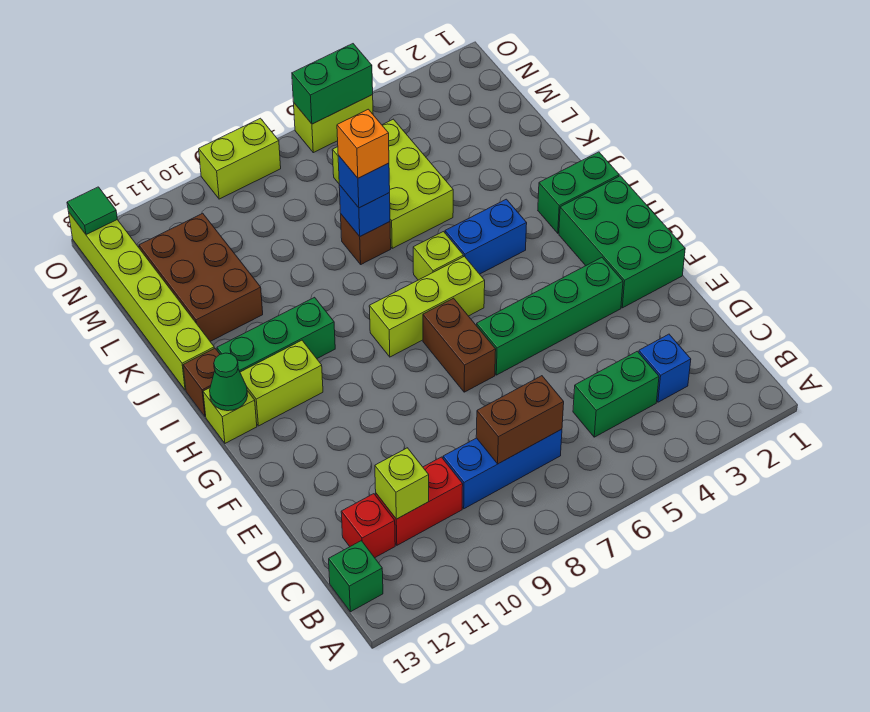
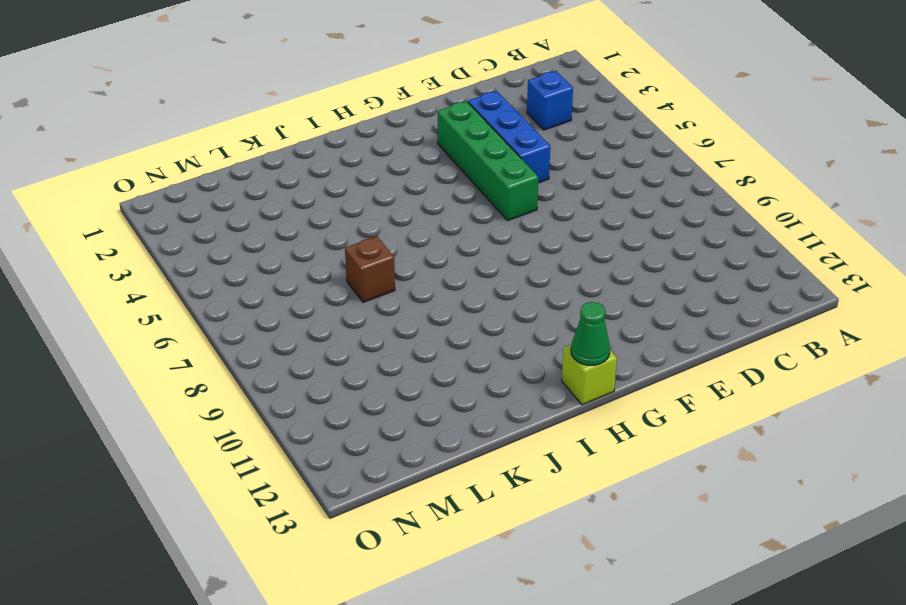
blue 1x3 brick [468,91,550,183] -> blue 1x3 brick moved to [443,429,562,509]
none -> green 1x1 brick [329,541,383,612]
none -> green 1x2 brick [573,351,659,437]
none -> red 1x2 brick [376,457,463,545]
none -> red 1x1 brick [341,494,395,558]

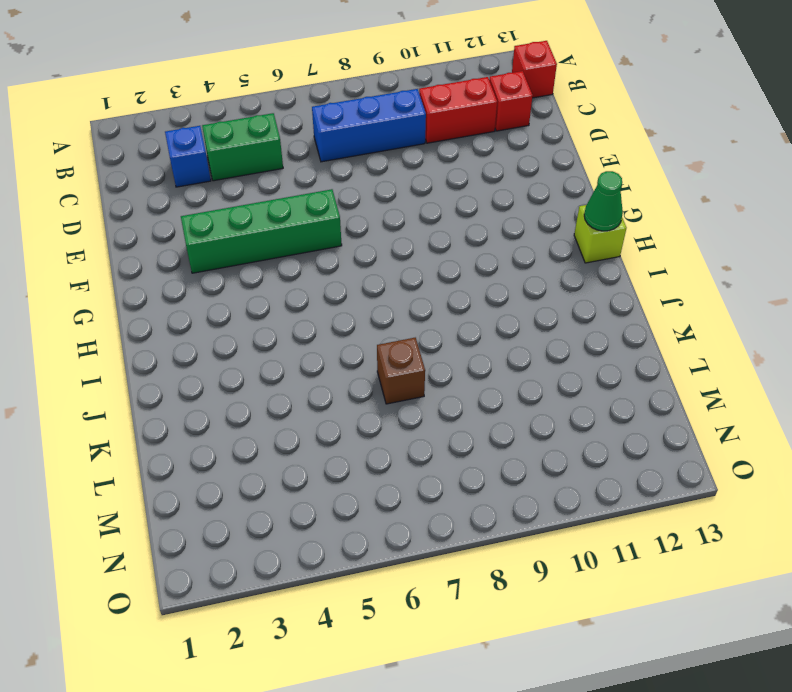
red 1x1 brick [512,41,557,98] -> green 1x1 brick [329,541,383,612]
none -> green 2x3 brick [559,176,685,308]
none -> brown 1x2 brick [423,298,496,392]
none -> lime 1x3 brick [369,256,485,357]
none -> lime 1x2 brick [240,340,323,426]

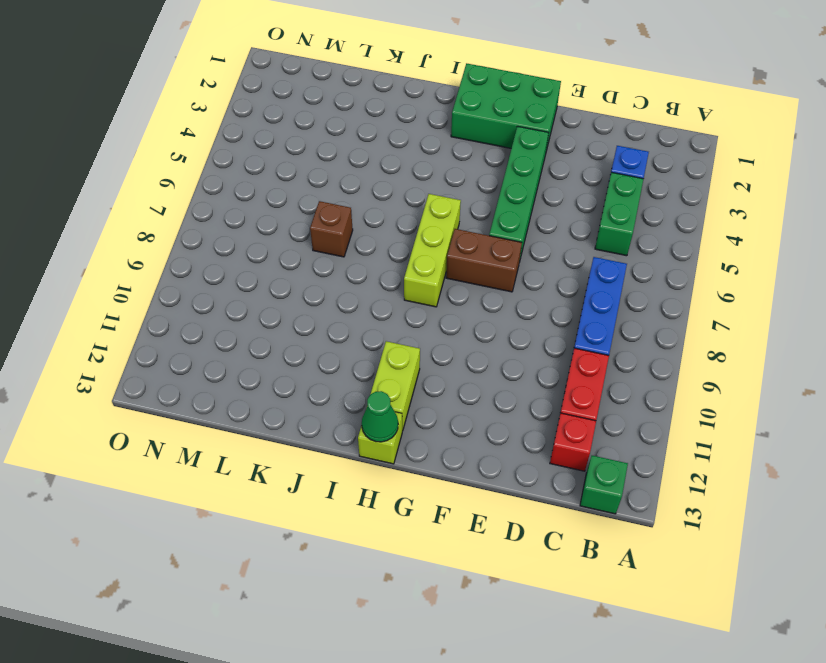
none -> green 1x2 brick [538,152,619,233]
none -> blue 1x2 brick [445,199,527,274]
none -> lime 1x1 brick [413,232,463,280]
none -> green 1x3 brick [217,297,335,372]

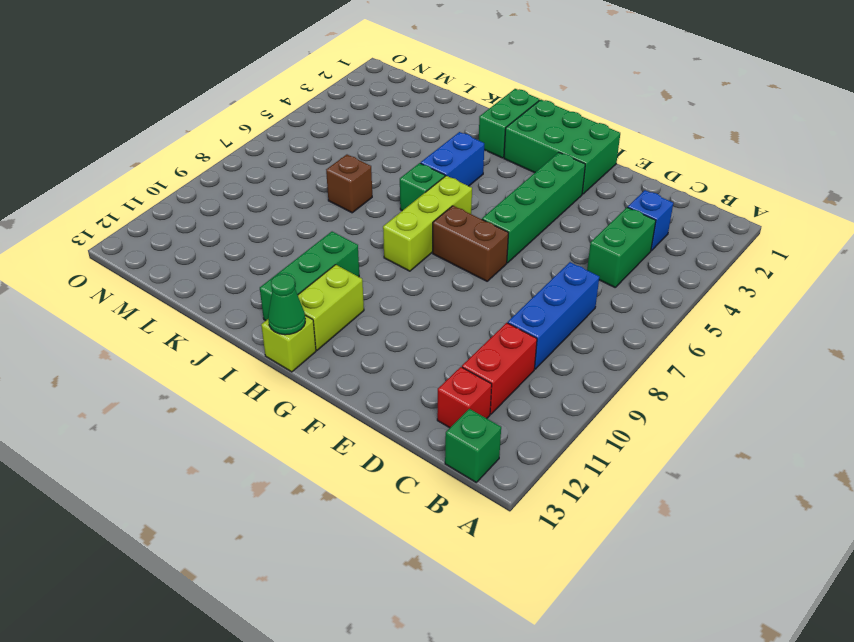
green 1x1 brick [400,163,445,211] -> lime 1x1 brick [413,232,463,280]
none -> brown 1x1 brick [183,348,220,417]
none -> lime 1x6 brick [69,213,214,390]
none -> lime 2x3 brick [332,119,453,248]
none -> brown 2x3 brick [139,213,263,341]

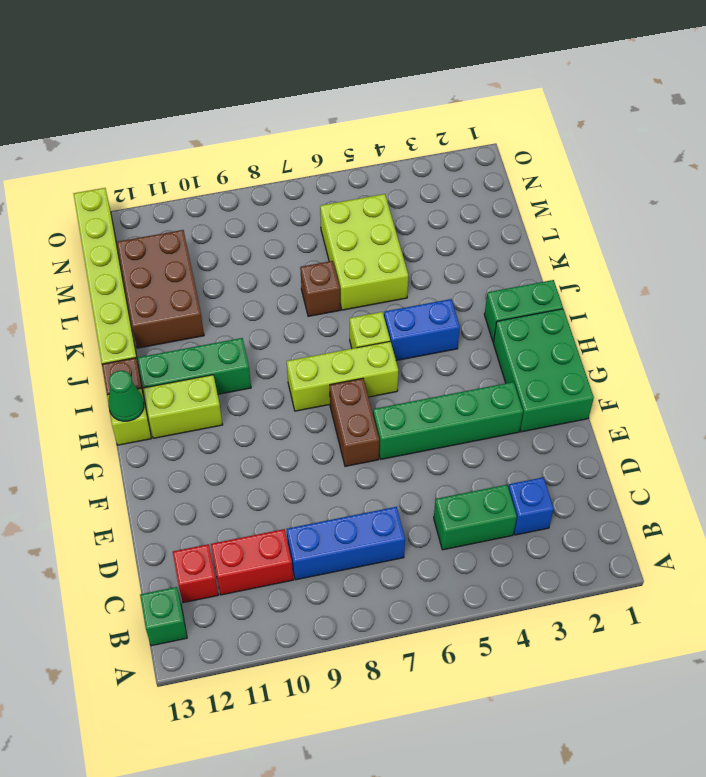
none -> lime 1x2 brick [294,95,373,153]
none -> lime 1x2 brick [199,118,281,199]
none -> brown 1x2 brick [476,376,564,464]
none -> lime 1x1 brick [375,448,429,519]

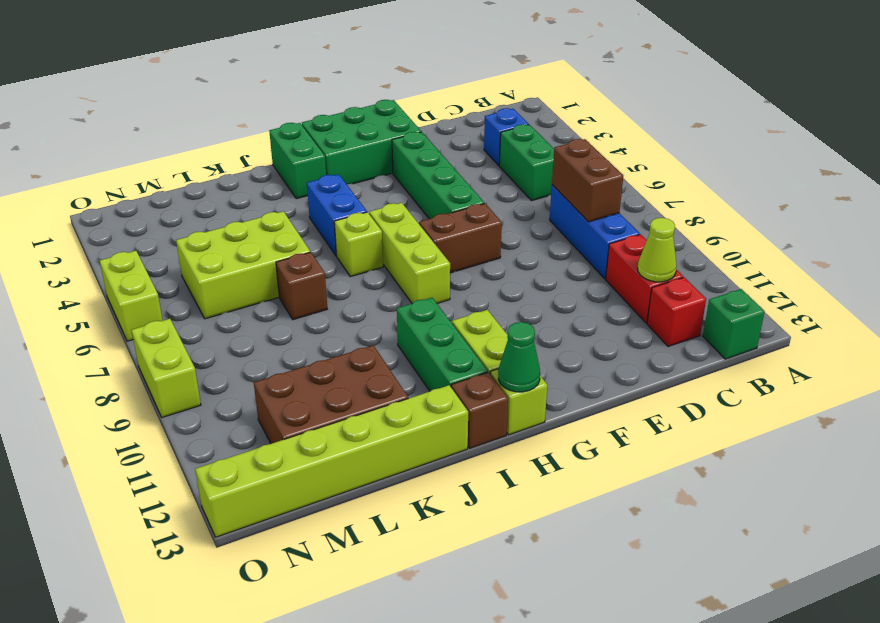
lime 1x1 cone [638,218,677,282] -> lime 1x1 brick [375,448,429,519]
none -> blue 1x1 brick [339,185,390,236]
none -> green 1x2 brick [292,44,373,124]
none -> green 1x1 tile [67,187,117,235]
none -> blue 1x1 brick [338,155,390,208]

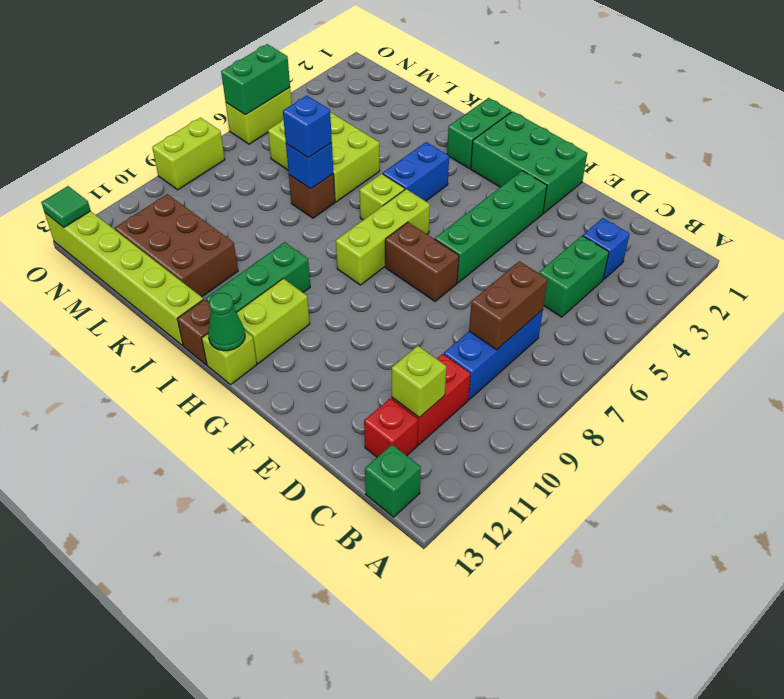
none -> orange 1x1 brick [337,109,389,178]

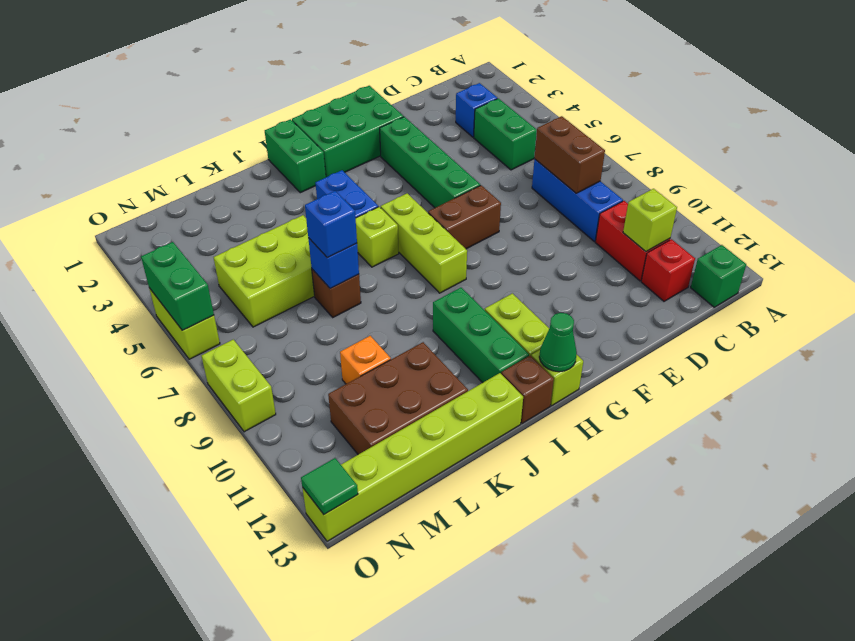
orange 1x1 brick [340,336,391,384] -> orange 1x1 brick moved to [337,109,389,178]

